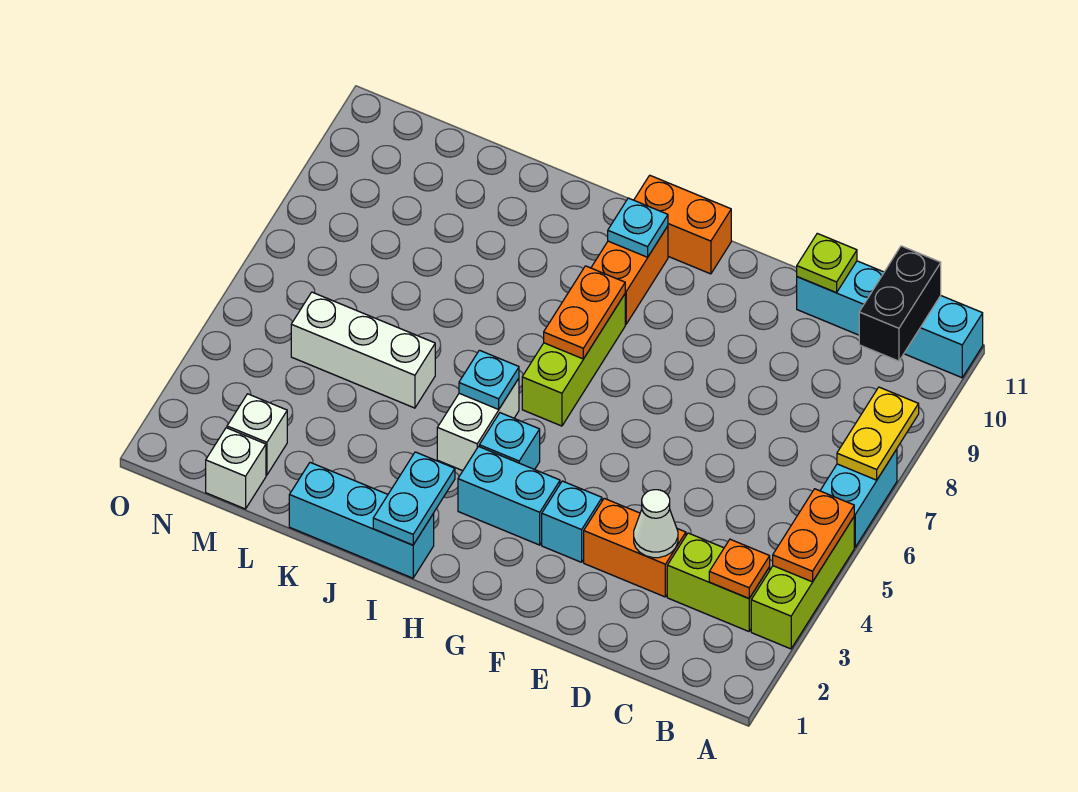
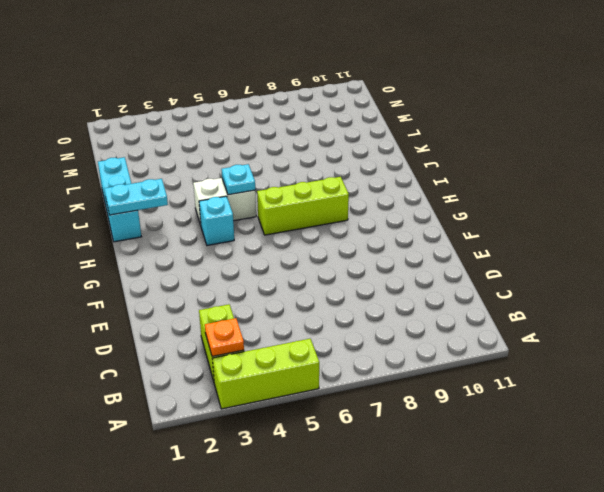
none -> cyan 1x2 brick [820,449,897,547]
none -> cyan 1x4 brick [797,261,983,378]
none -> orange 1x2 brick [584,498,686,597]

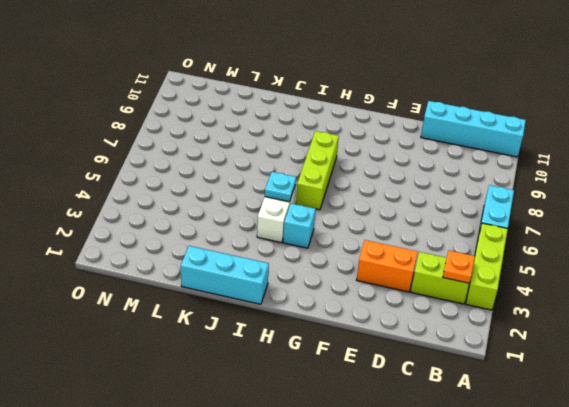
none -> cyan 1x1 brick [542,481,602,562]
none -> cyan 1x2 brick [458,447,560,545]
none -> orange 1x2 brick [634,175,731,274]

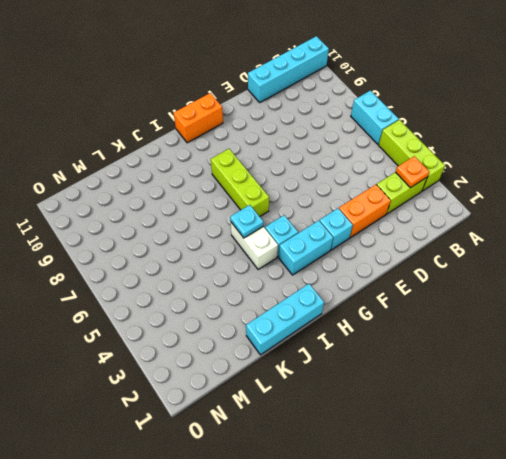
none -> orange 1x2 brick [591,226,668,324]
none -> white 1x3 brick [291,292,435,408]
none -> white 1x1 brick [206,428,266,509]

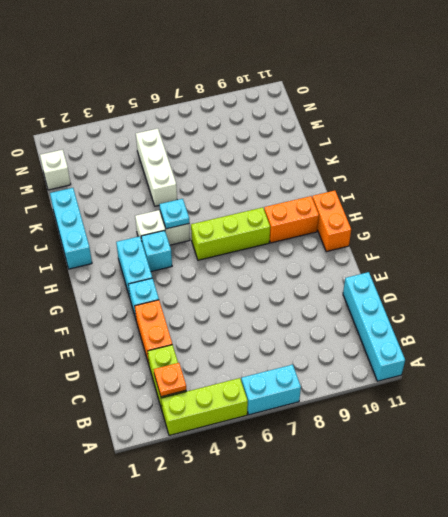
none -> white 1x1 brick [227,394,287,475]
none -> orange 1x2 plate [773,489,854,582]
none -> yellow 1x2 plate [837,387,919,480]

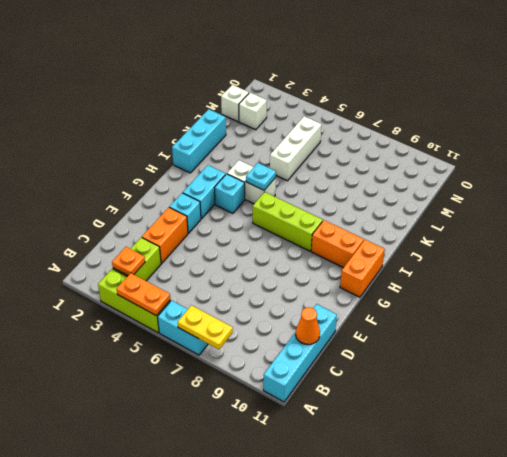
orange 1x1 cone [296,307,320,345] -> none
none -> black 1x2 brick [859,246,941,361]
none -> white 1x1 cone [634,490,678,558]
none -> lime 1x1 plate [797,233,857,293]

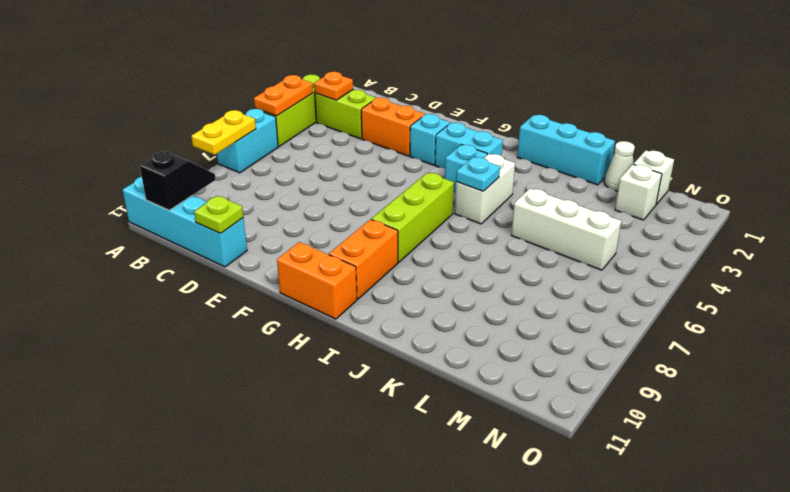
black 1x2 slope [140,151,216,210] -> black 1x2 brick [859,246,941,361]
white 1x1 cone [604,141,635,191] -> white 1x1 cone moved to [634,490,678,558]
none -> orange 1x2 plate [544,266,625,359]
none -> cyan 1x1 plate [608,198,668,257]
none -> cyan 1x2 plate [373,452,455,545]

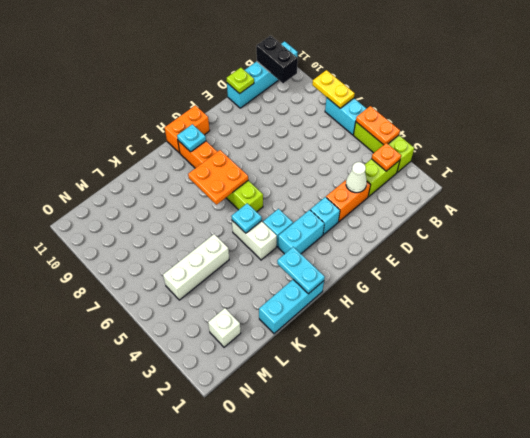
orange 2x2 plate [188,150,248,205] -> orange 1x2 plate [544,266,625,359]
none -> white 1x1 brick [206,428,266,509]

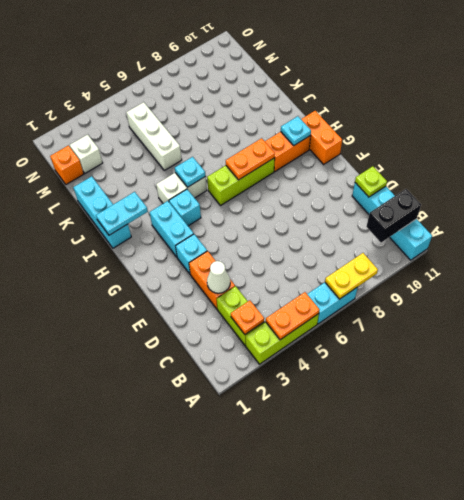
orange 1x1 brick [50,146,84,185] -> white 1x1 brick [206,428,266,509]

